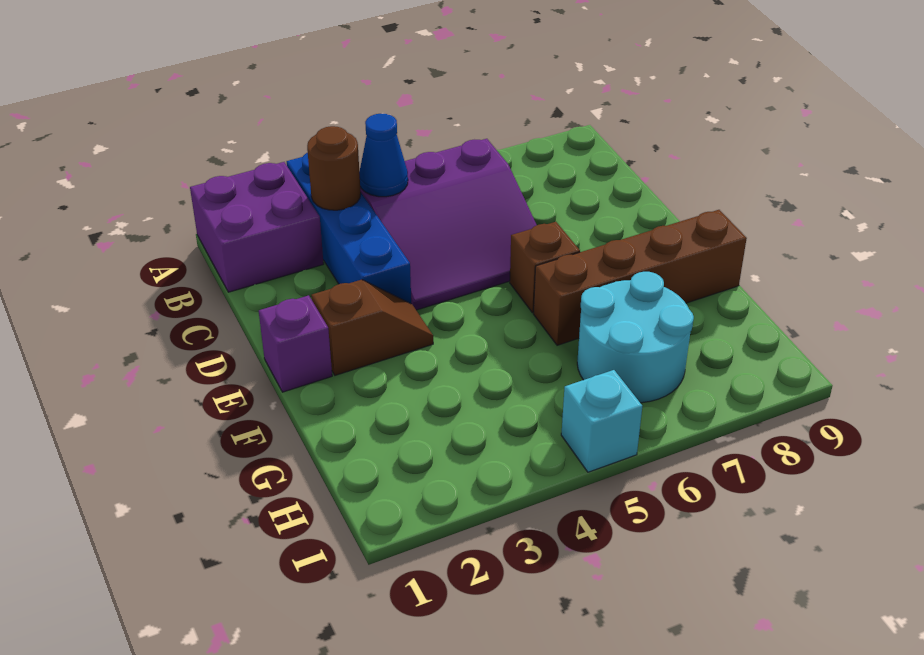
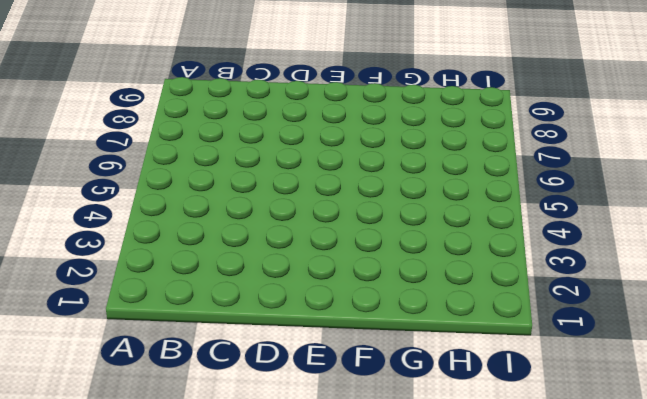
none -> purple 2x2 brick [190,162,323,292]
none -> blue 1x4 brick [287,153,411,304]

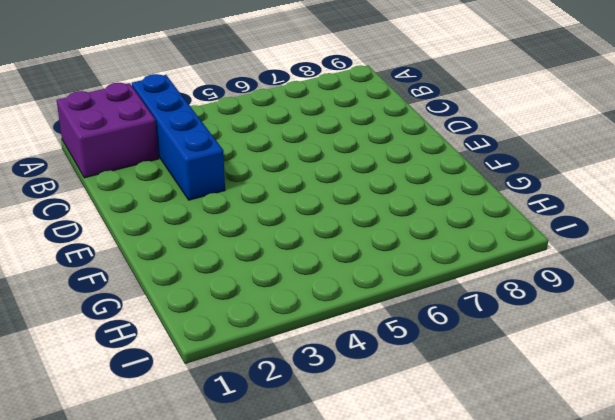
none -> purple 3x3 slope [360,139,536,310]
none -> purple 1x1 brick [259,295,332,392]

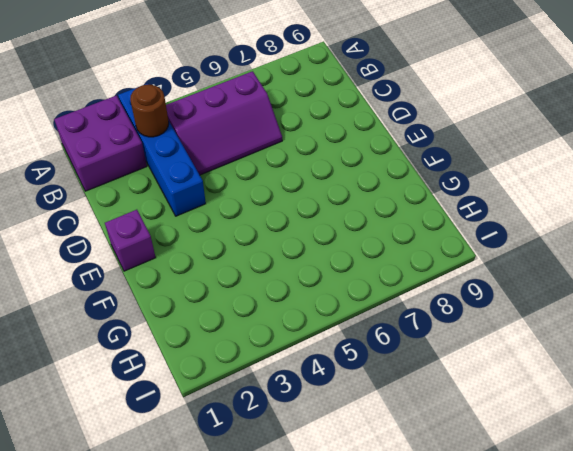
purple 2x3 slope [166,71,282,175] -> purple 3x3 slope [360,139,536,310]
none -> brown 1x2 slope [311,280,433,375]
none -> brown 1x1 brick [510,222,580,313]

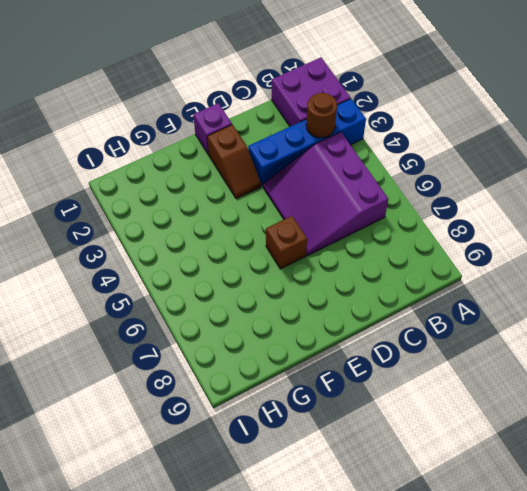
none -> brown 1x4 brick [534,210,747,345]
none -> cyan 2x2 round brick [577,272,694,403]

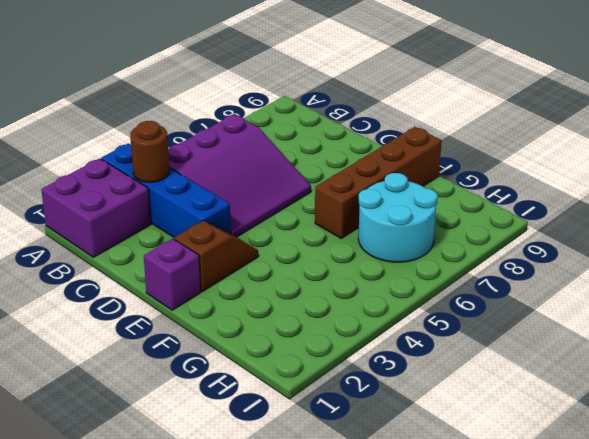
none -> brown 1x1 brick [510,222,580,313]
none -> cyan 1x1 brick [561,370,642,472]

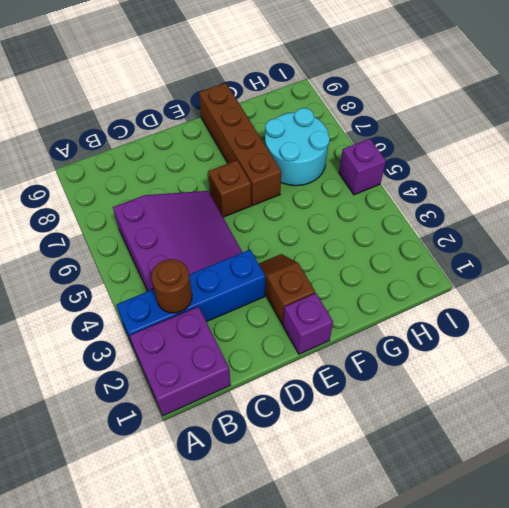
purple 1x1 brick [339,139,386,195] -> cyan 1x1 brick [561,370,642,472]
none -> blue 1x1 cone [359,114,408,197]

